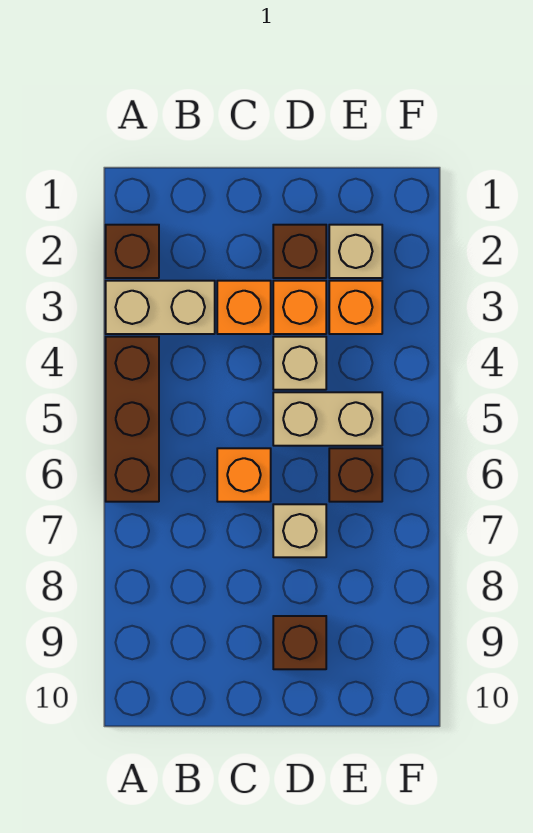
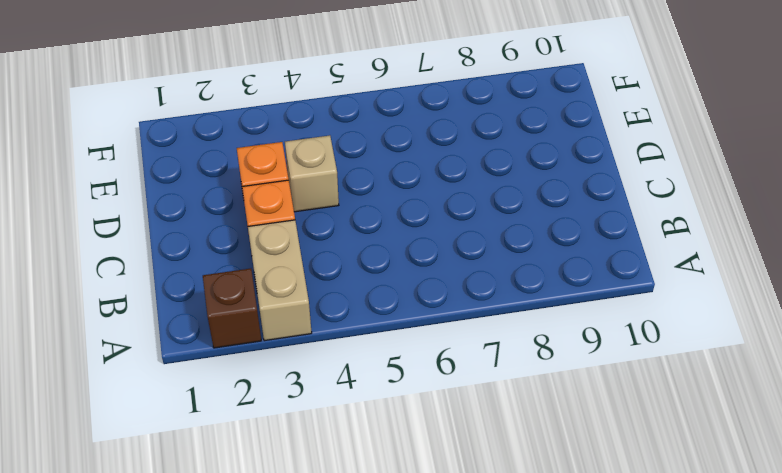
none -> brown 1x3 brick [106,337,159,502]
none -> orange 1x1 brick [217,448,271,502]
none -> brown 1x1 brick [273,225,326,278]

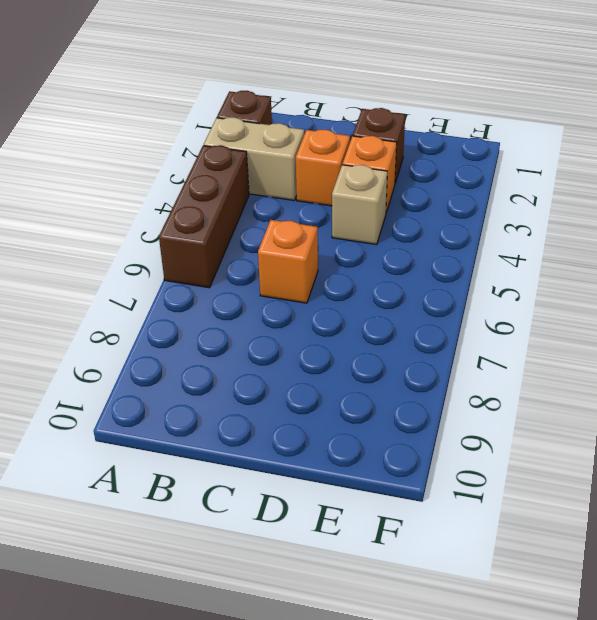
none -> tan 1x2 brick [273,392,382,446]
none -> tan 1x1 brick [273,504,326,557]
none -> brown 1x1 brick [273,616,326,669]

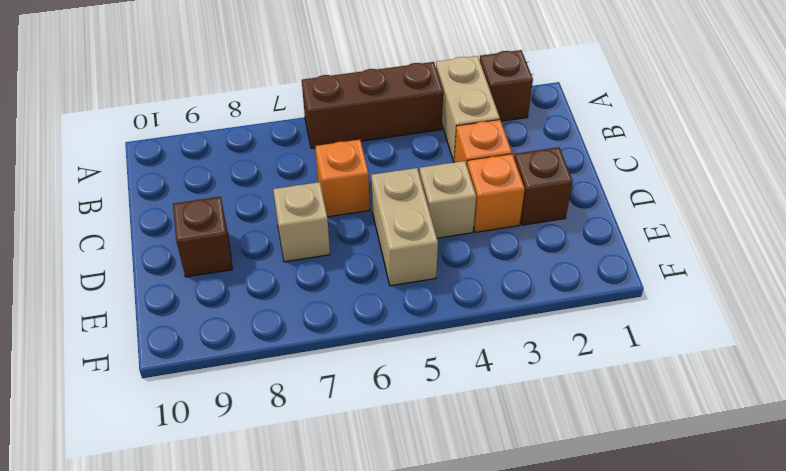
none -> tan 1x1 brick [329,225,382,278]
none -> orange 1x1 brick [329,281,382,334]
none -> brown 1x1 brick [329,448,382,502]

